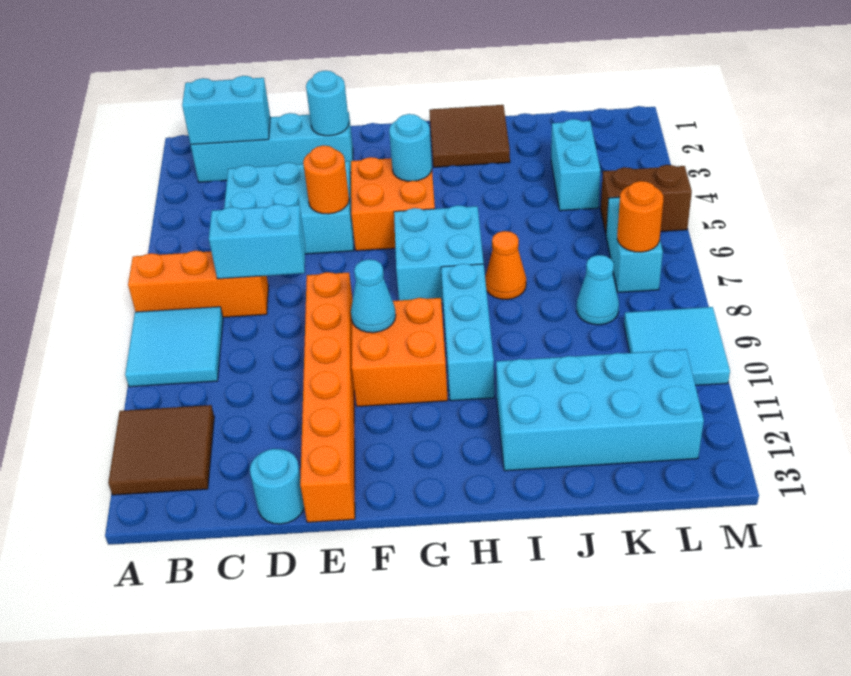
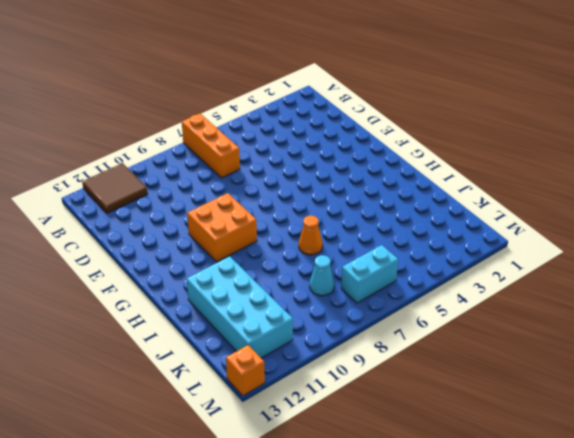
orange 1x1 brick [226,345,265,396] -> none
none -> cyan 2x2 tile [125,307,223,387]
none -> cyan 1x4 brick [191,112,353,182]
none -> cyan 2x3 brick [224,161,354,254]

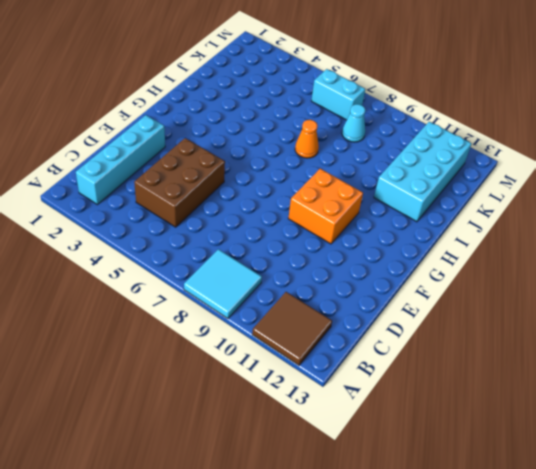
brown 2x3 brick [134,138,225,227] -> cyan 2x3 brick [224,161,354,254]
none -> orange 1x3 brick [128,251,268,317]
none -> cyan 1x1 round brick [250,449,304,524]
none -> orange 1x6 brick [300,272,355,522]

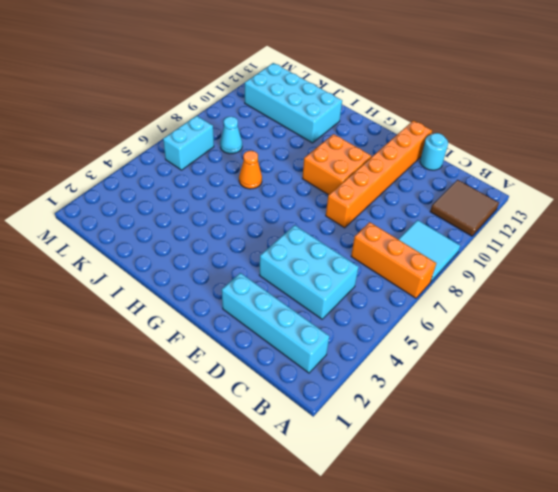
none -> orange 2x2 brick [351,157,435,251]
none -> cyan 2x2 brick [394,205,484,304]
none -> brown 2x2 tile [429,105,510,167]

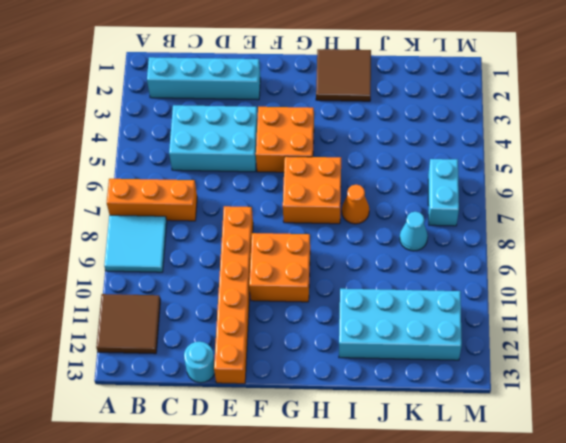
orange 2x2 brick [283,156,341,224] -> cyan 2x2 brick [394,205,484,304]
none -> cyan 1x3 brick [441,264,494,401]
none -> cyan 1x2 brick [551,119,600,211]
none -> brown 1x2 brick [601,165,692,233]

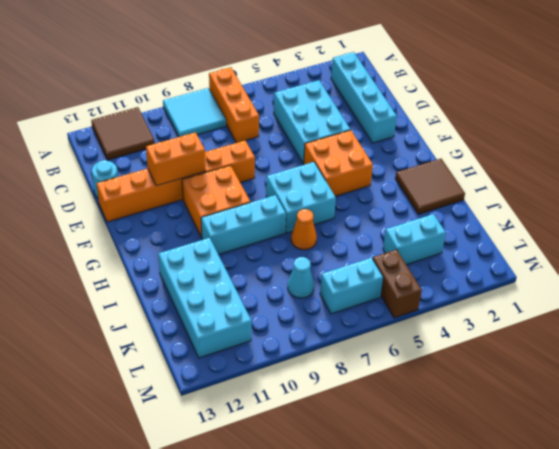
orange 1x2 brick [146,132,205,186] -> none
none -> cyan 2x2 tile [624,307,730,385]
none -> cyan 1x2 brick [182,76,270,145]
none -> cyan 1x2 brick [209,204,305,279]

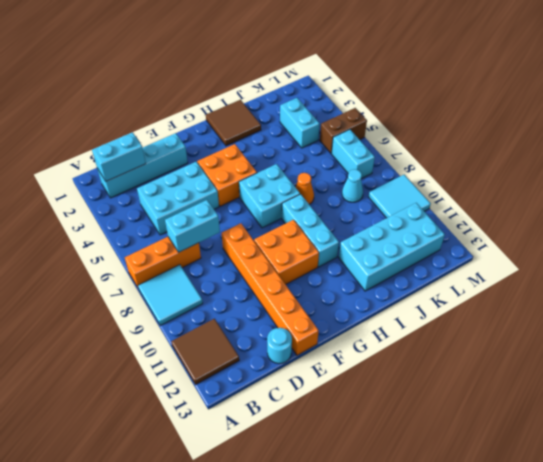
none -> cyan 1x1 round brick [306,71,349,136]
none -> orange 1x1 round brick [303,145,349,214]
none -> cyan 1x1 cone [351,259,396,333]

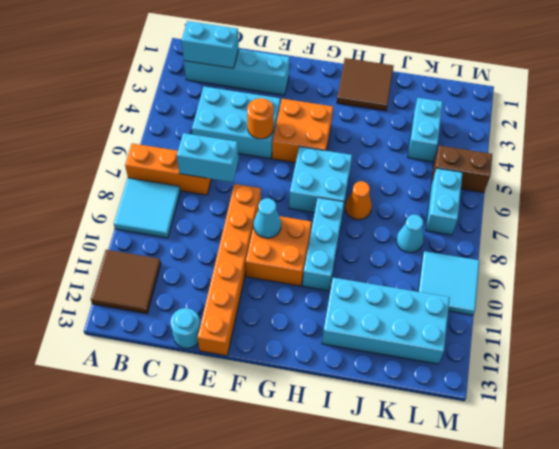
none -> cyan 1x1 round brick [306,71,349,136]
none -> cyan 1x1 round brick [389,114,432,181]
none -> orange 1x1 round brick [617,181,663,252]

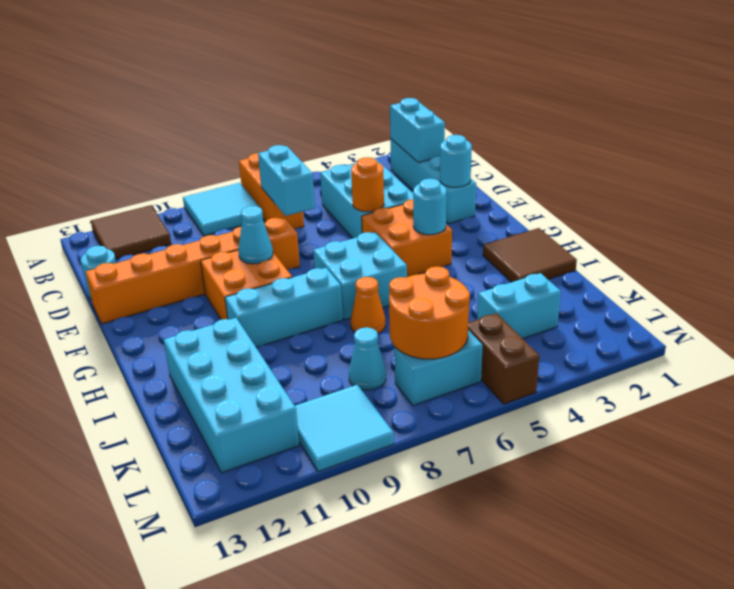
orange 2x2 round brick [389,266,470,359] -> orange 1x1 round brick [617,181,663,252]

